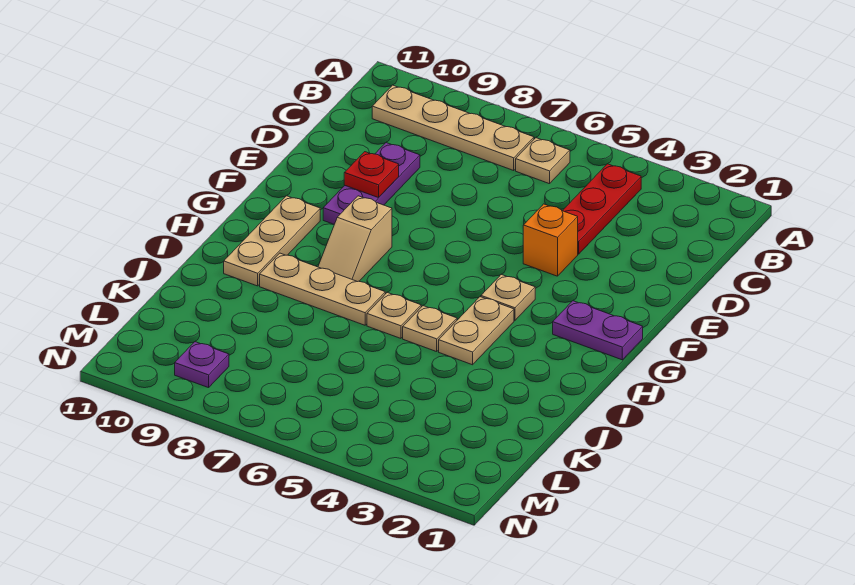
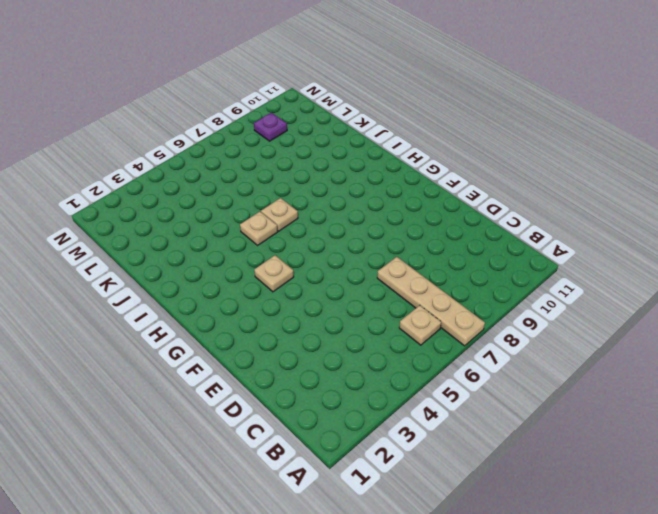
tan 1x4 plate [377,257,485,346] -> tan 1x4 plate turned to [372,85,534,170]
none -> red 1x3 plate [563,164,641,254]
none -> purple 1x3 plate [323,143,420,224]
none -> orange 1x1 brick [523,204,578,276]

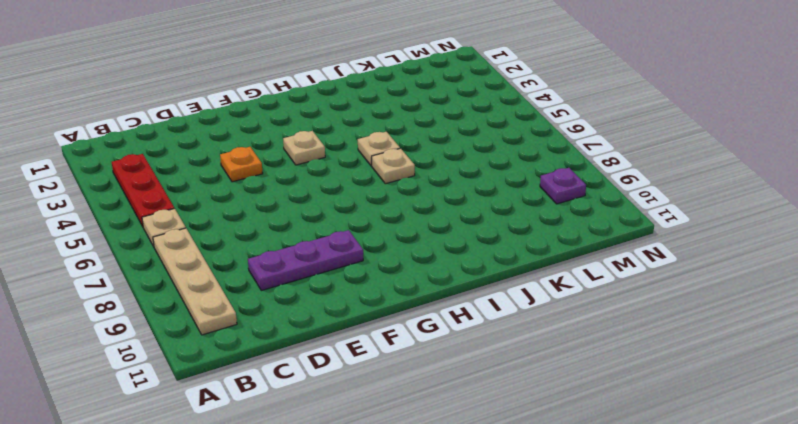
red 1x3 plate [112,154,174,226] -> red 1x3 plate turned to [563,164,641,254]
orange 1x1 plate [220,147,263,182] -> orange 1x1 brick [523,204,578,276]
none -> purple 1x2 plate [553,301,643,360]
none -> tan 1x2 slope [318,196,392,282]
none -> tan 1x3 plate [224,196,320,286]

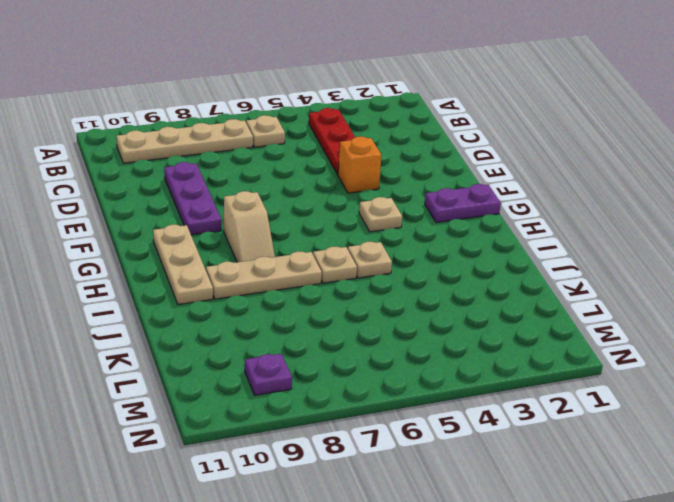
none -> tan 1x2 plate [439,297,514,365]
none -> red 1x1 plate [344,152,399,198]

